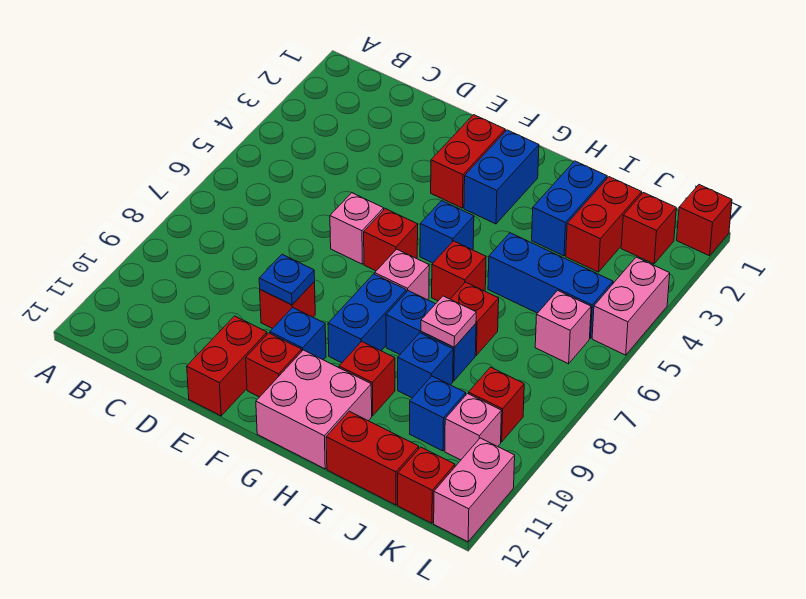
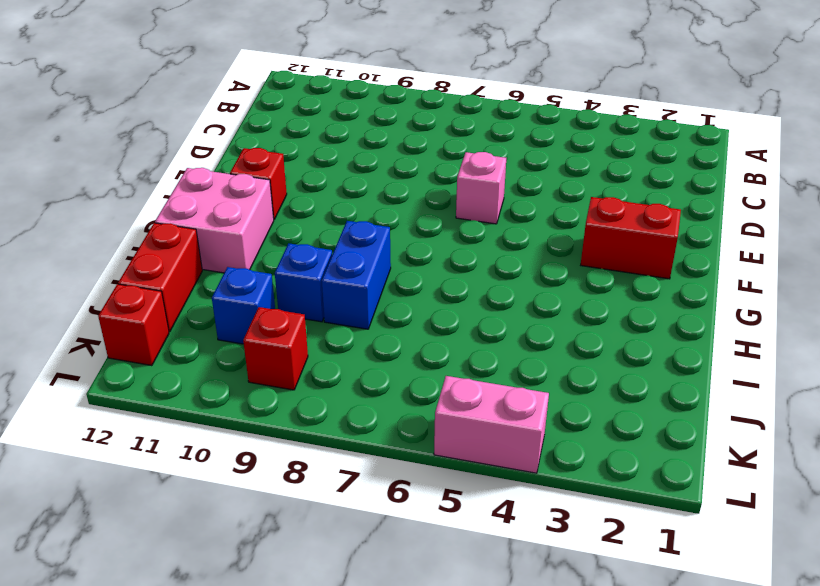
none -> red 1x1 brick [260,282,315,329]
none -> red 1x2 brick [187,316,267,416]
none -> red 1x1 brick [364,209,418,271]
none -> blue 1x1 brick [270,308,326,360]

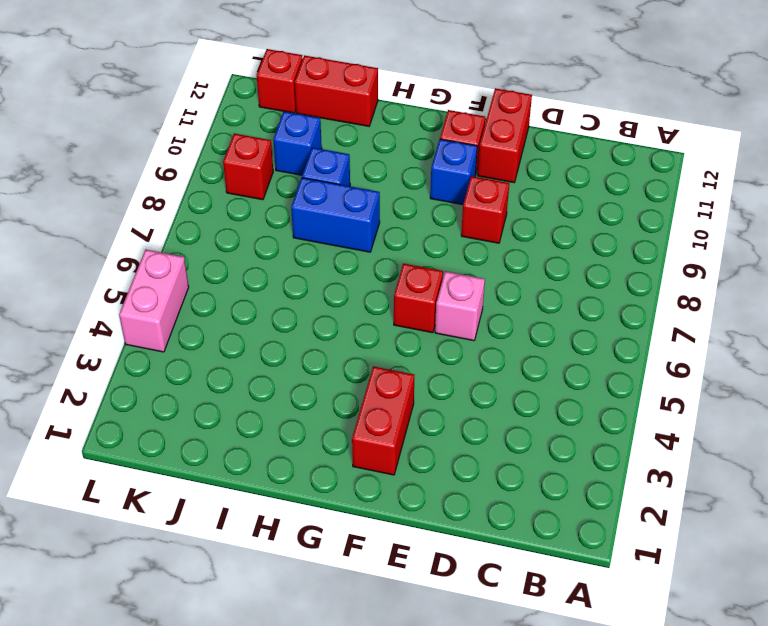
none -> blue 1x2 brick [464,130,539,224]
none -> blue 1x1 brick [420,201,474,263]
none -> pink 1x1 brick [375,249,429,300]
none -> blue 1x2 brick [328,274,406,363]

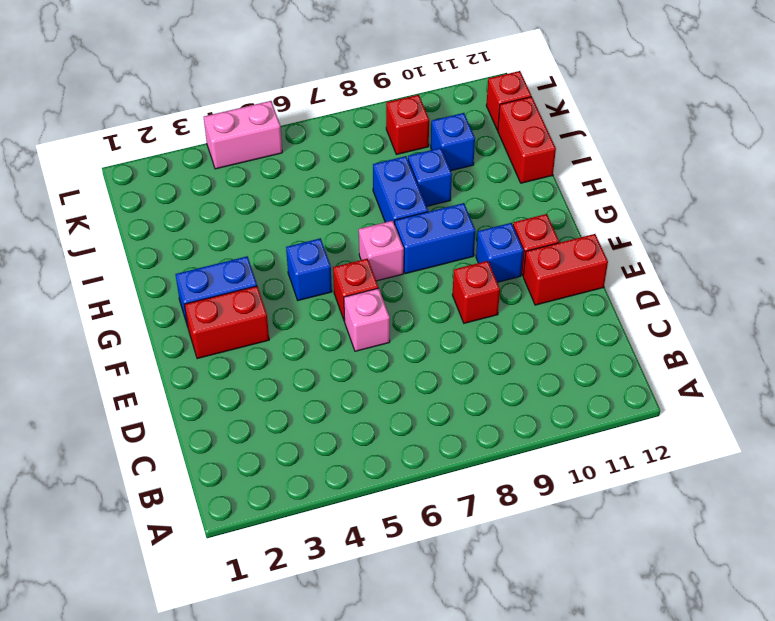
none -> pink 2x2 brick [256,350,372,469]
none -> red 1x1 brick [432,241,486,301]
none -> red 1x1 brick [339,342,395,416]
none -> blue 1x2 brick [532,161,607,256]

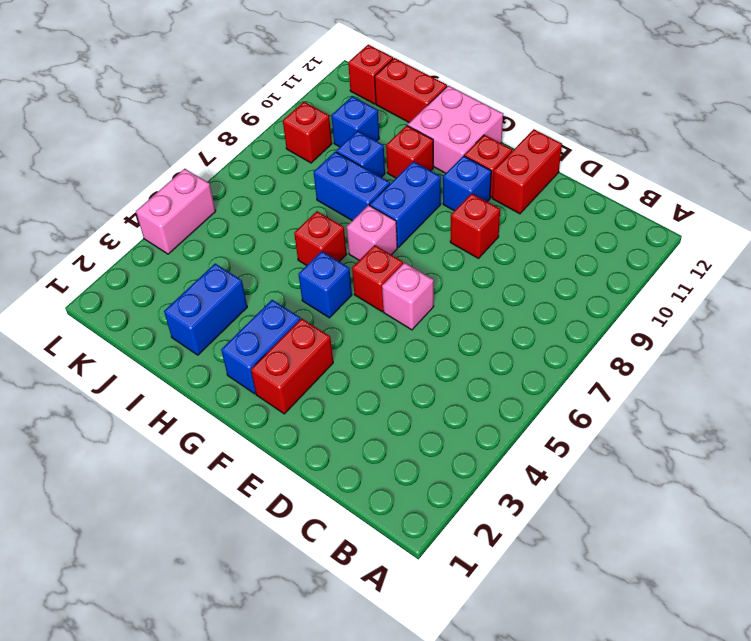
none -> blue 1x3 brick [488,233,613,338]
none -> red 1x1 brick [451,282,499,355]
none -> red 1x2 brick [566,177,642,272]
none -> red 1x1 brick [621,193,676,264]

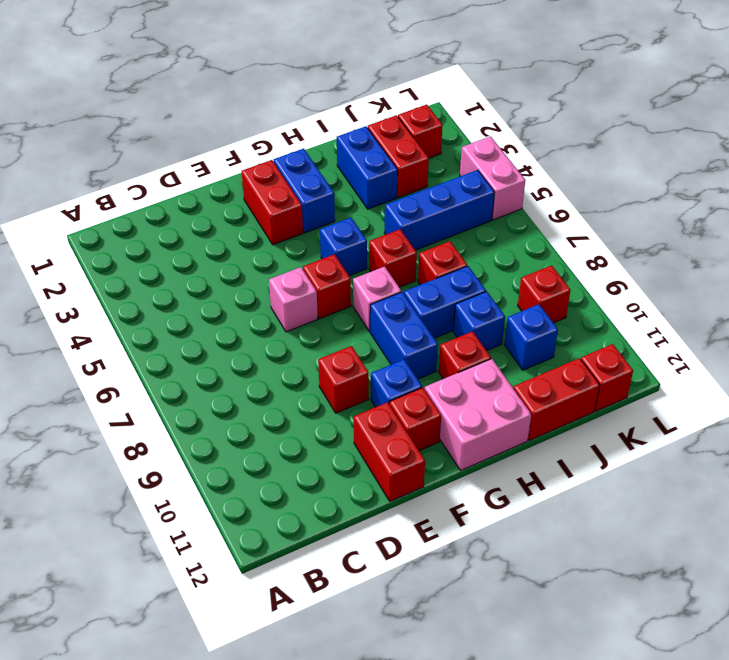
none -> pink 1x1 brick [535,290,591,364]
none -> pink 1x1 brick [445,394,502,460]
none -> red 1x1 brick [677,185,732,256]
none -> pink 1x2 brick [434,438,515,542]

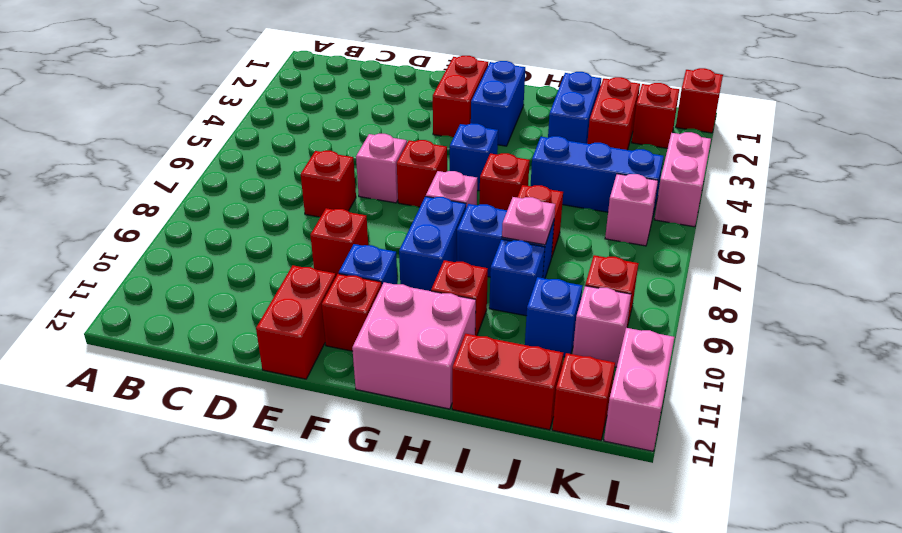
red 1x1 brick [301,151,356,217] -> none
none -> blue 1x1 plate [259,254,315,305]

